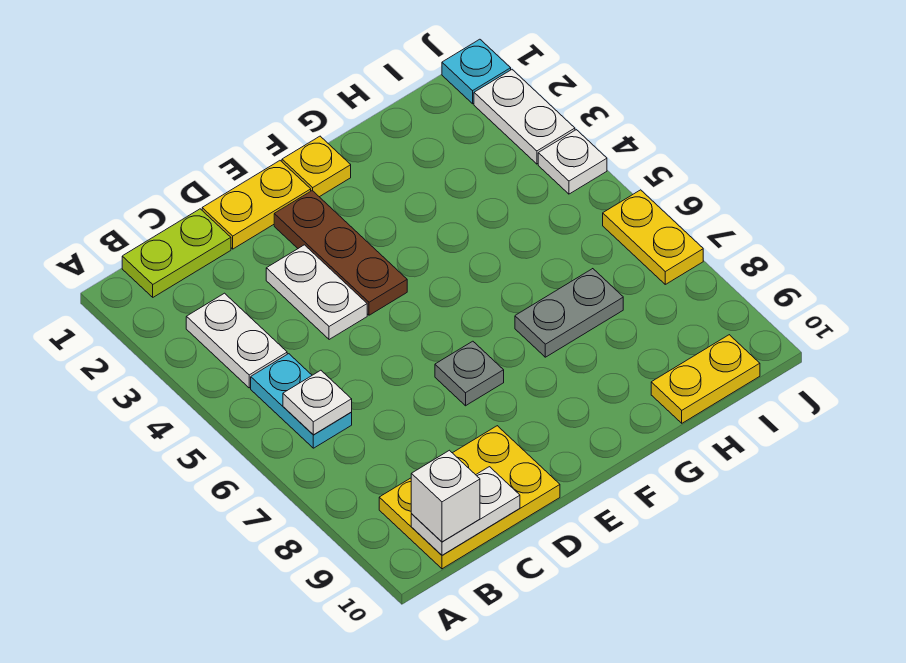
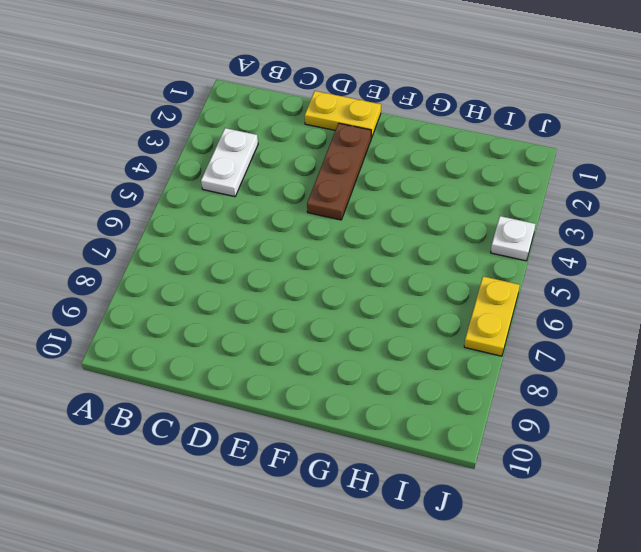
none -> lime 1x2 plate [122,209,231,297]
none -> cyan 1x2 plate [251,354,352,448]
none -> yellow 2x3 plate [379,426,560,569]

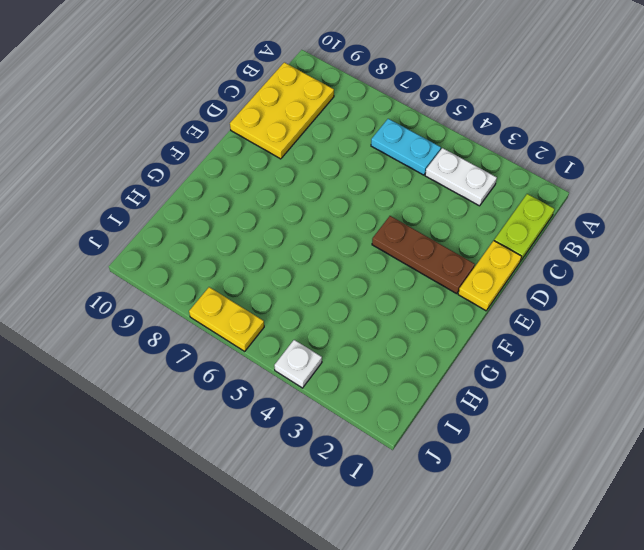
none -> white 1x2 plate [266,245,367,340]
none -> grey 1x1 plate [435,341,504,406]
none -> yellow 1x1 plate [282,136,351,197]

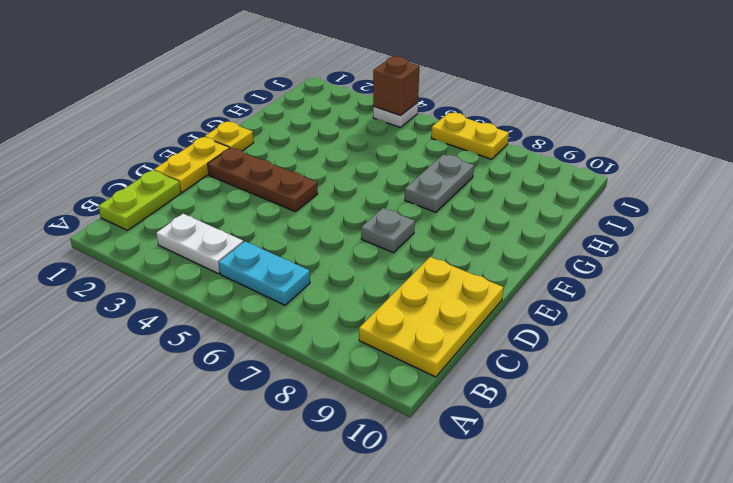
brown 1x1 brick [373,56,419,115] -> none
none -> white 1x2 plate [266,245,367,340]
none -> yellow 1x2 plate [651,335,760,423]
none -> cyan 1x1 plate [442,39,511,104]

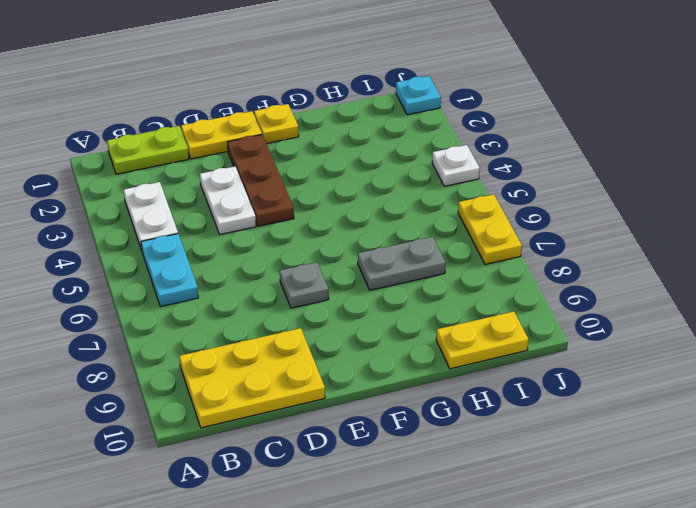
none -> white 1x2 plate [474,70,575,164]
none -> white 1x1 plate [283,370,352,435]
none -> white 1x2 plate [411,467,520,555]

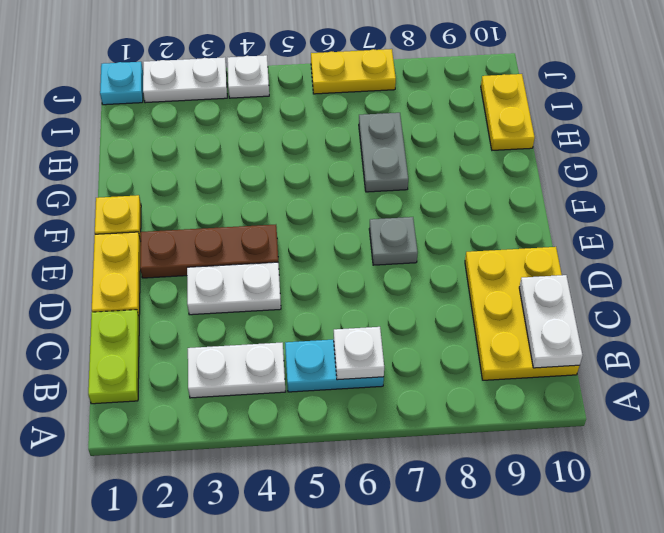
none -> white 1x1 brick [411,450,480,542]

